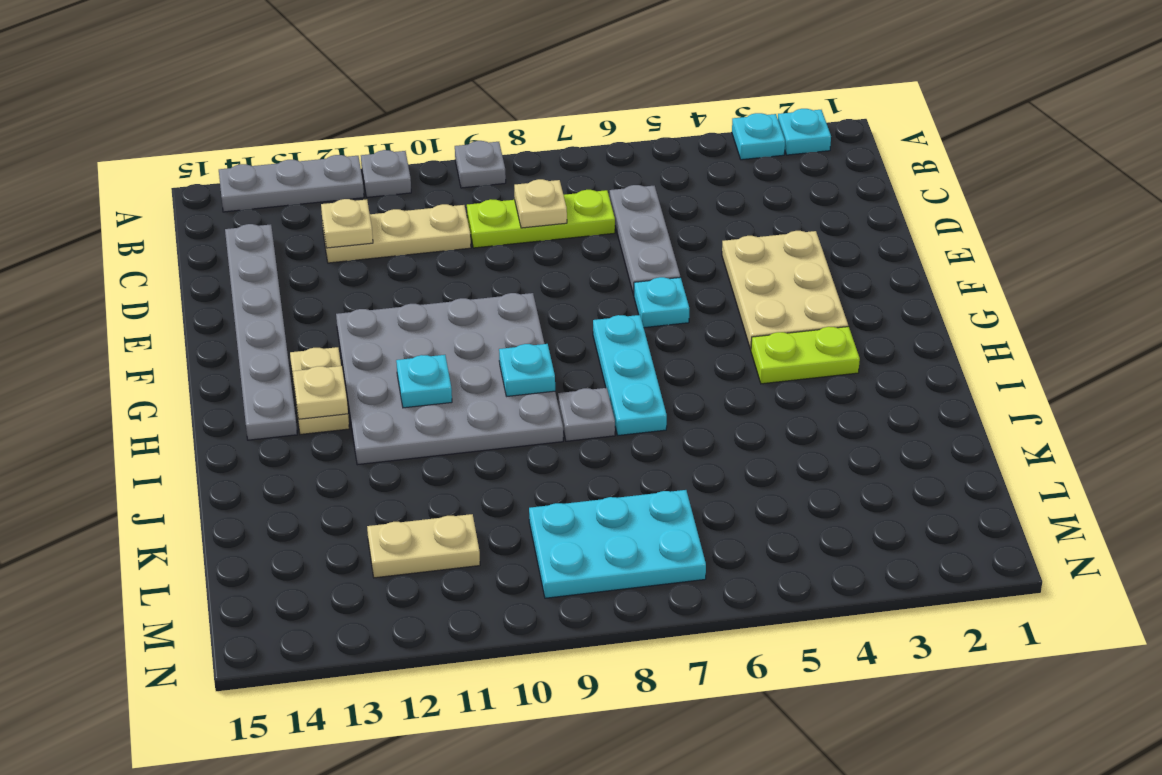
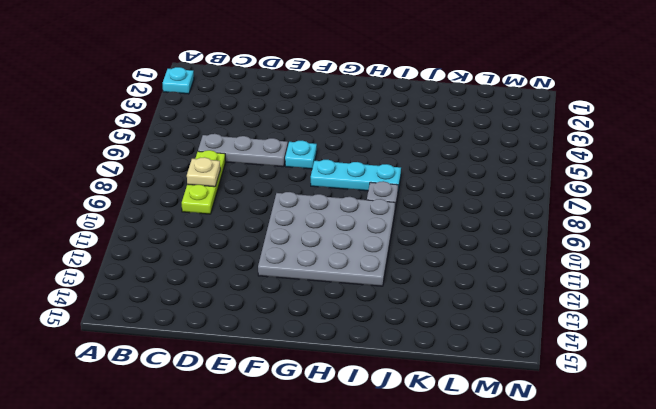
none -> cyan 1x1 plate [732,113,785,160]
none -> grey 1x1 plate [455,141,506,188]
none -> grey 1x1 plate [361,150,411,197]

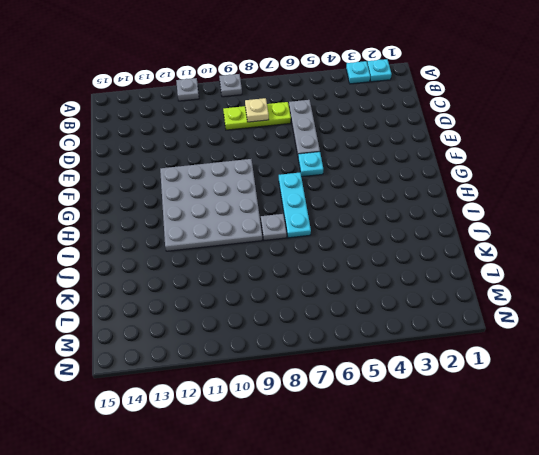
none -> grey 1x3 plate [219,155,364,212]
none -> tan 1x3 plate [322,204,471,263]
none -> grey 1x6 plate [225,224,297,440]

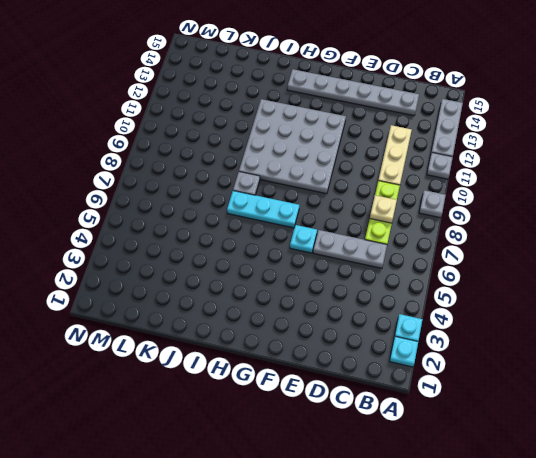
none -> tan 2x3 plate [722,231,848,350]
none -> tan 1x2 plate [290,347,349,434]
none -> lime 1x2 plate [751,327,860,384]

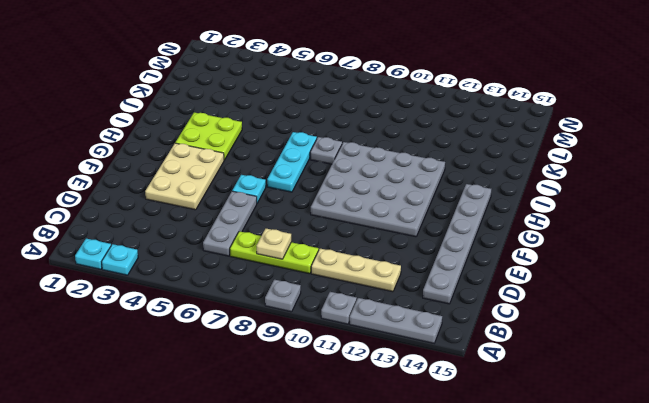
lime 2x2 plate [175,112,242,160] -> lime 1x2 plate [751,327,860,384]
none -> tan 1x2 plate [290,347,349,434]
none -> cyan 2x3 plate [529,490,706,598]
none -> tan 1x2 plate [367,514,480,578]

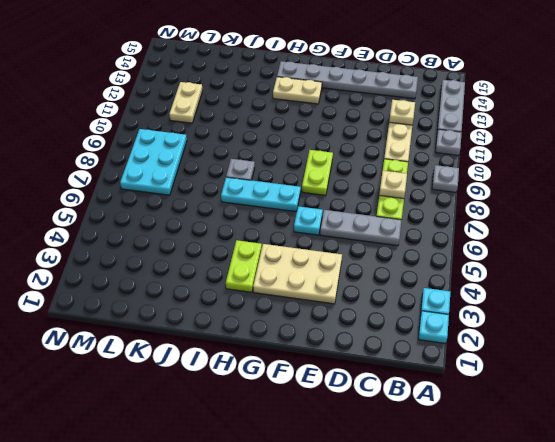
lime 1x2 plate [302,150,333,195] -> grey 4x4 plate [336,293,563,465]
none -> cyan 1x1 plate [499,344,555,396]
none -> cyan 1x1 plate [396,355,452,408]
none -> tan 1x1 plate [293,366,348,419]

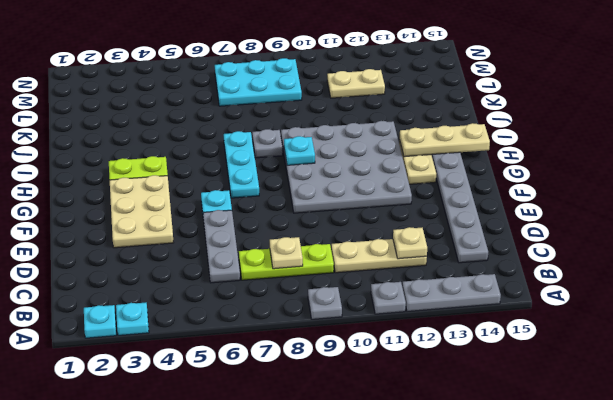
tan 1x3 plate [400,123,490,157] -> tan 1x1 plate [293,366,348,419]
none -> cyan 1x1 plate [396,355,452,408]

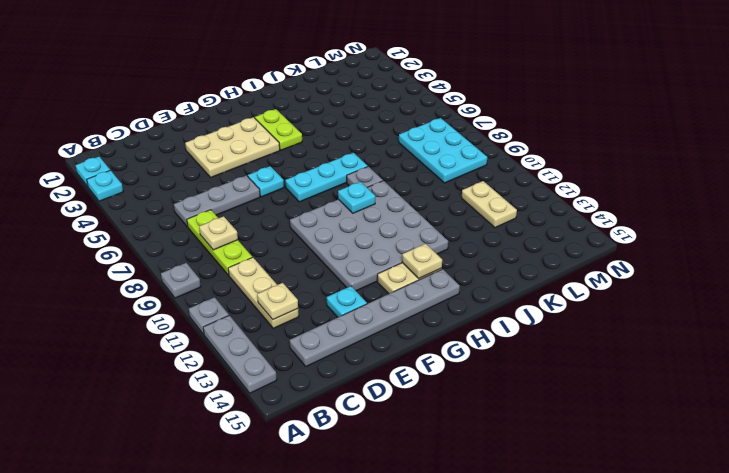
cyan 1x1 plate [327,286,367,317] -> cyan 1x1 plate moved to [396,355,452,408]

